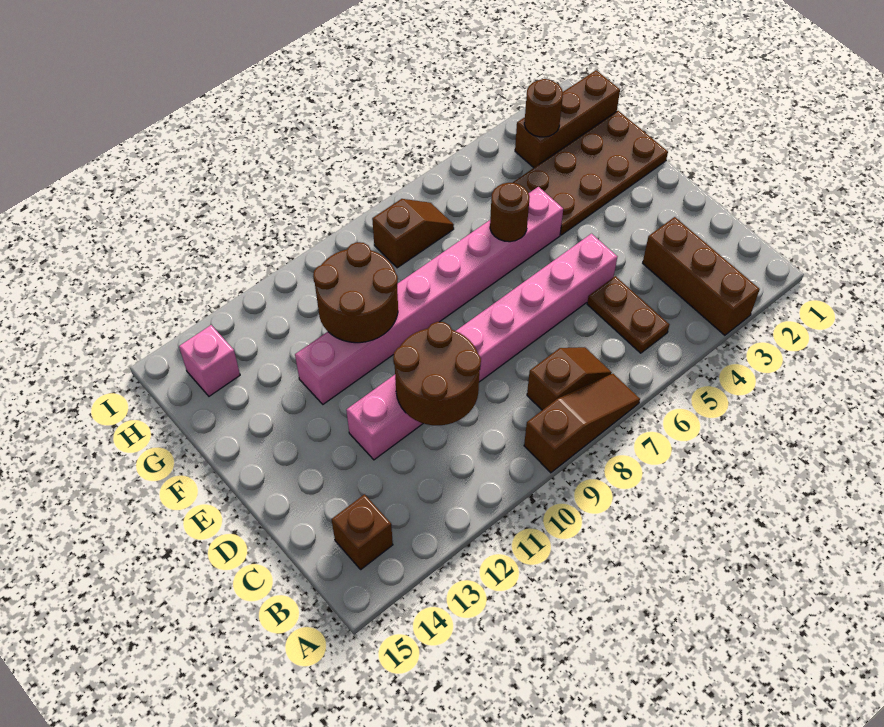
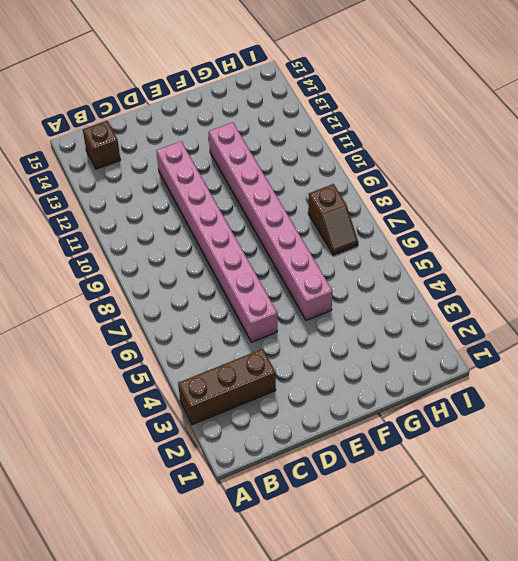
none -> brown 1x3 slope [524,374,640,473]
none -> brown 1x2 plate [587,276,670,353]
none -> brown 1x2 slope [527,347,612,410]

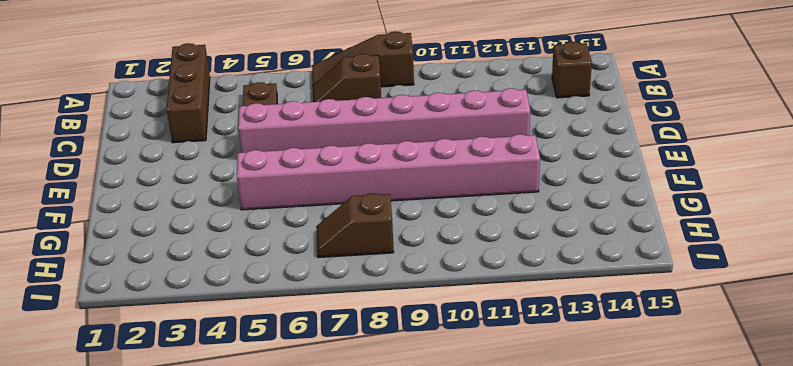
none -> brown 2x4 plate [513,111,668,235]
none -> brown 1x3 brick [515,70,620,168]
none -> pink 1x1 brick [179,325,240,396]

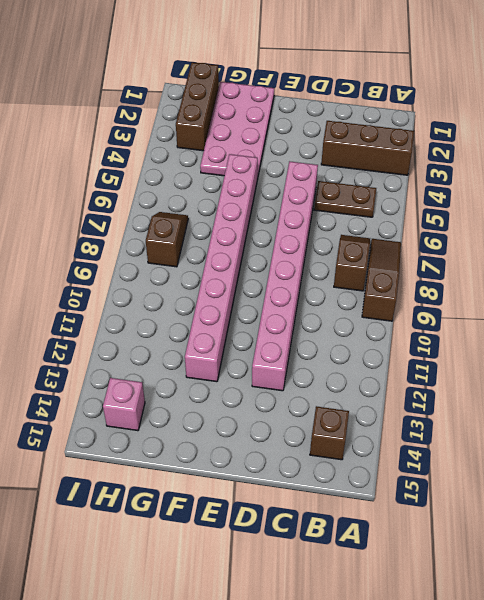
pink 2x4 plate [200,82,274,180] -> brown 2x4 plate [513,111,668,235]
none -> brown 2x2 round brick [393,322,481,425]
none -> brown 1x1 round brick [490,183,530,242]
none -> brown 2x2 round brick [313,242,398,343]

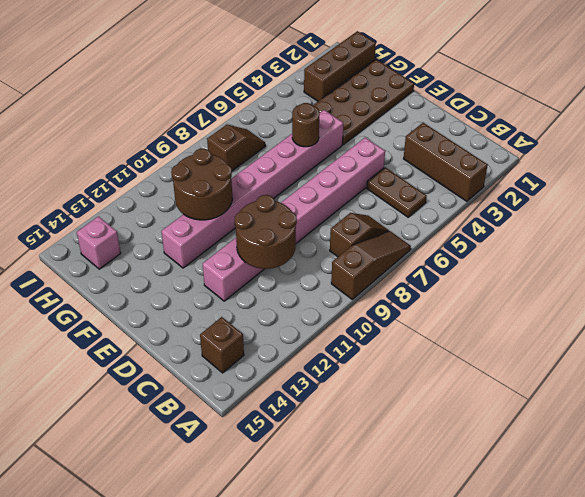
none -> brown 1x1 round brick [524,79,563,137]

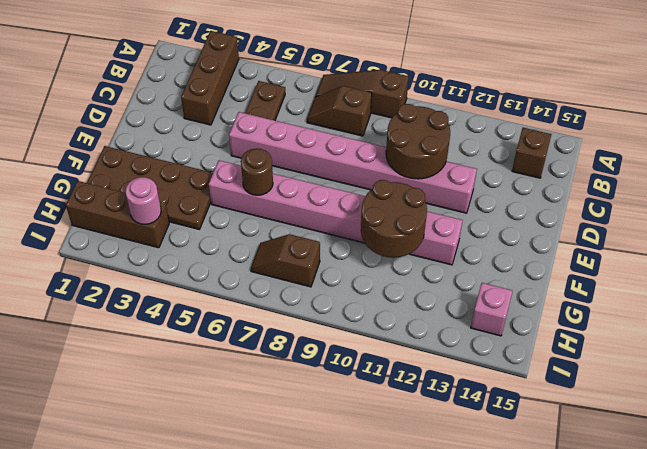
pink 1x1 round brick [125,177,161,224] -> brown 1x1 round brick [524,79,563,137]

